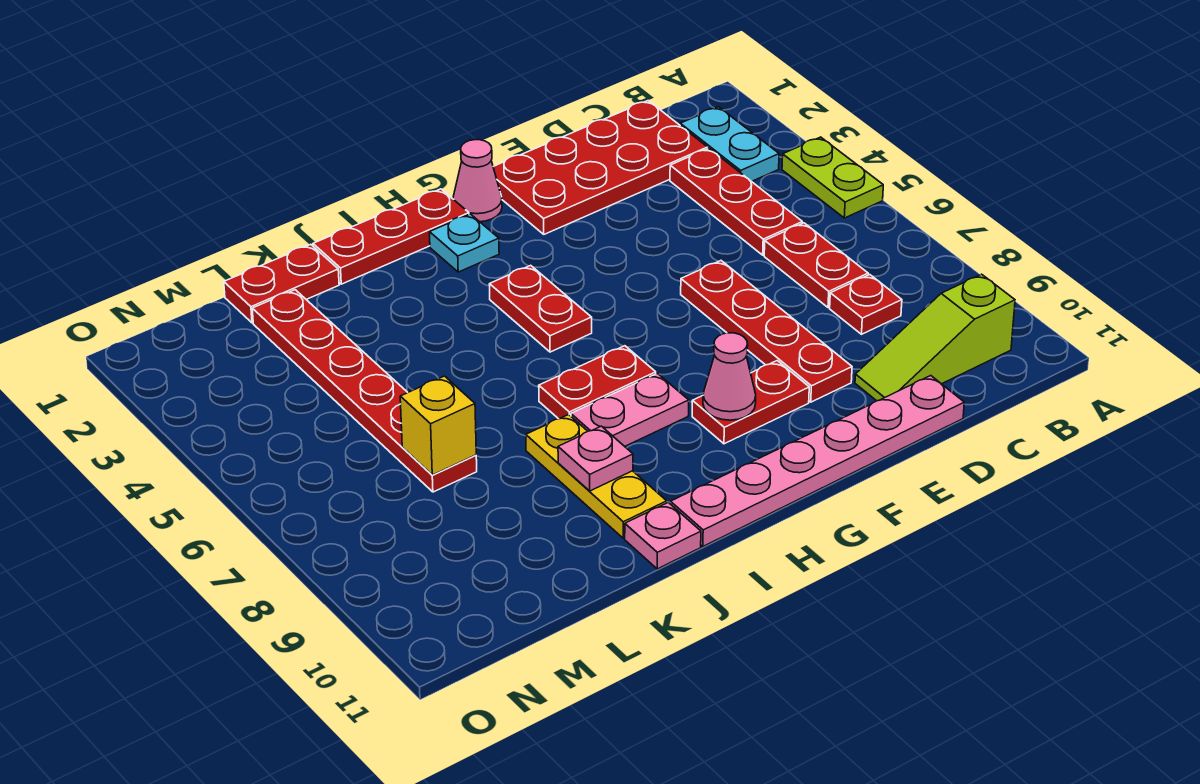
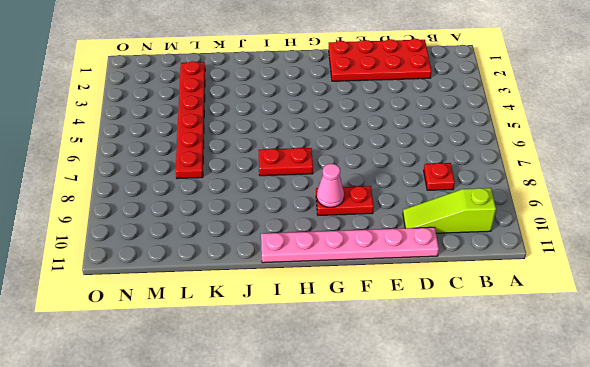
none -> lime 1x2 plate [782,137,883,218]
none -> cyan 1x2 plate [680,107,779,181]
none -> red 1x3 plate [670,148,802,255]

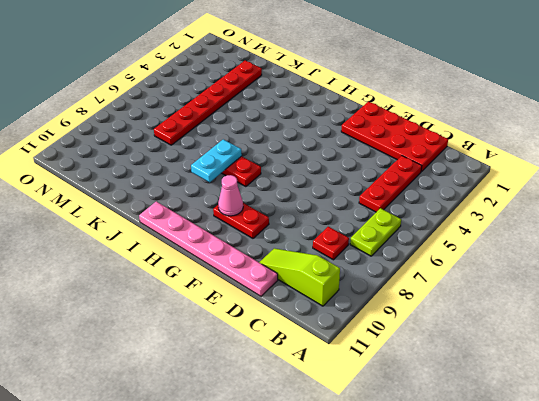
lime 1x2 plate [350,208,401,256] -> lime 1x2 plate moved to [782,137,883,218]
cyan 1x2 plate [191,139,242,182] -> cyan 1x2 plate moved to [680,107,779,181]
none -> red 1x2 plate [764,223,868,308]
none -> red 1x4 plate [681,261,852,402]
none -> pink 1x1 cone [453,140,502,222]

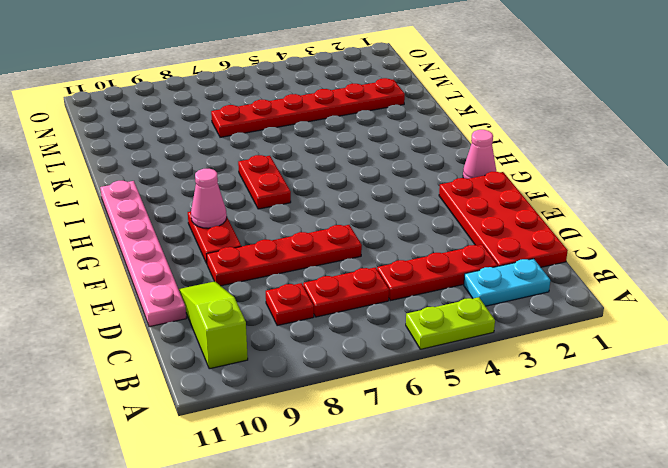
none -> red 1x3 plate [313,189,469,284]
none -> cyan 1x1 plate [429,214,499,272]
none -> red 1x2 plate [489,265,592,352]

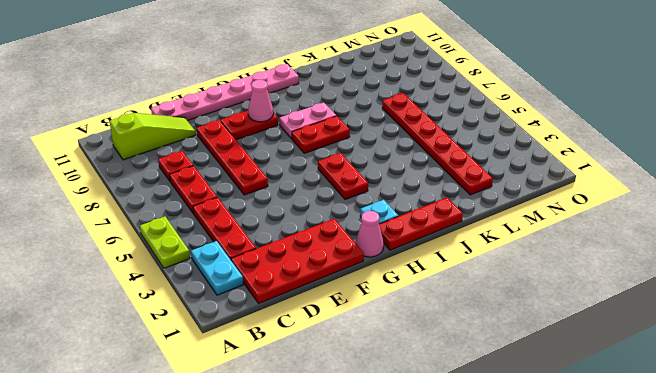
none -> yellow 1x3 plate [526,415,667,538]
none -> pink 1x1 plate [625,502,701,569]
none -> red 1x2 plate [224,244,339,323]

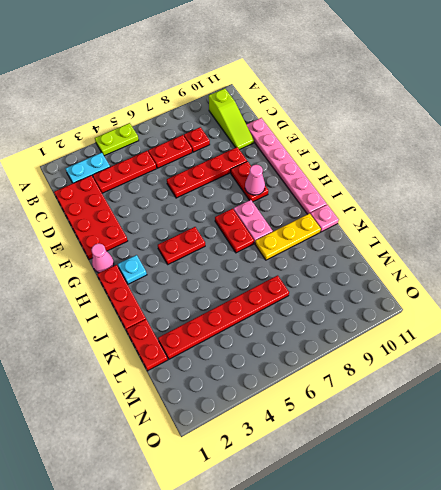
none -> pink 1x1 plate [558,426,633,491]
none -> yellow 1x1 brick [400,376,476,475]

